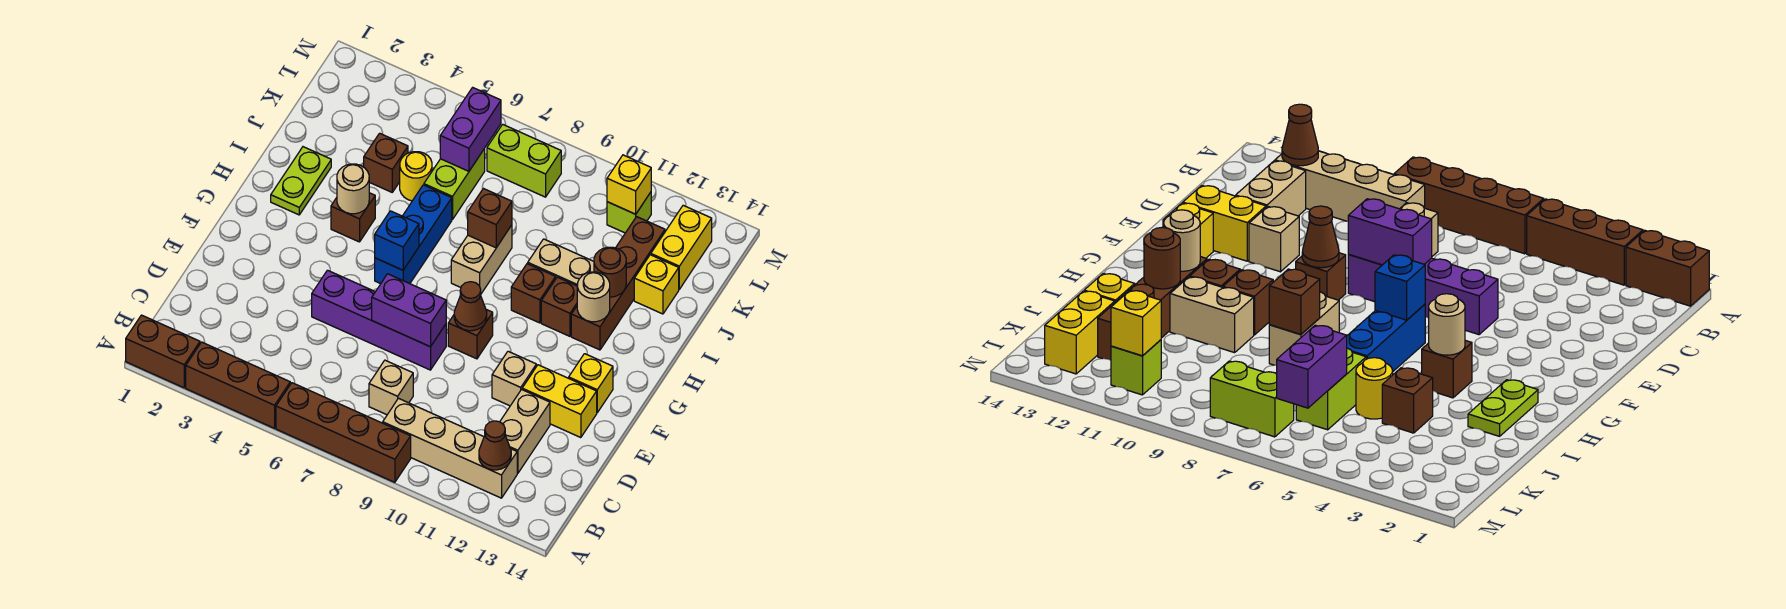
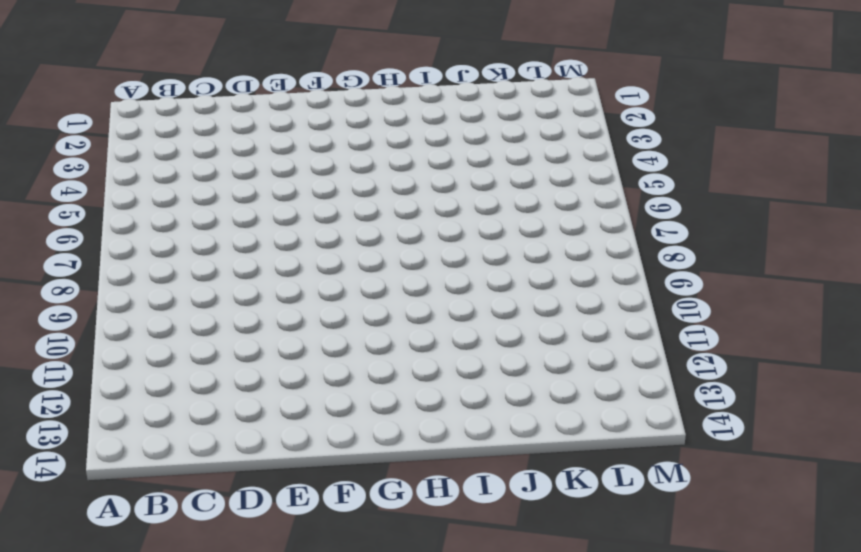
none -> brown 1x2 brick [126,315,200,388]
none -> brown 1x3 brick [186,342,290,428]
none -> brown 1x4 brick [276,383,411,482]
none -> tan 1x4 brick [383,398,517,498]

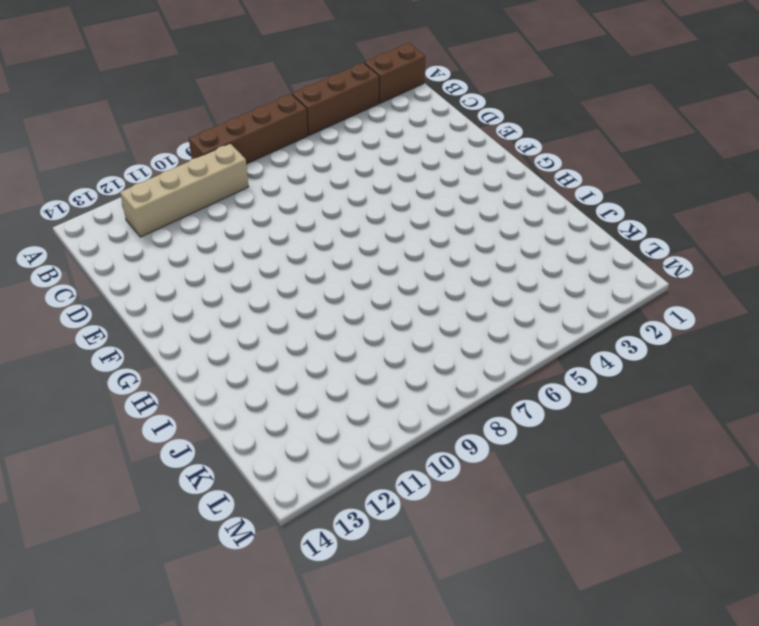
none -> tan 1x1 brick [369,360,413,415]
none -> tan 1x2 brick [500,390,550,473]
none -> purple 1x4 brick [312,270,446,370]
none -> tan 1x1 brick [492,351,536,406]

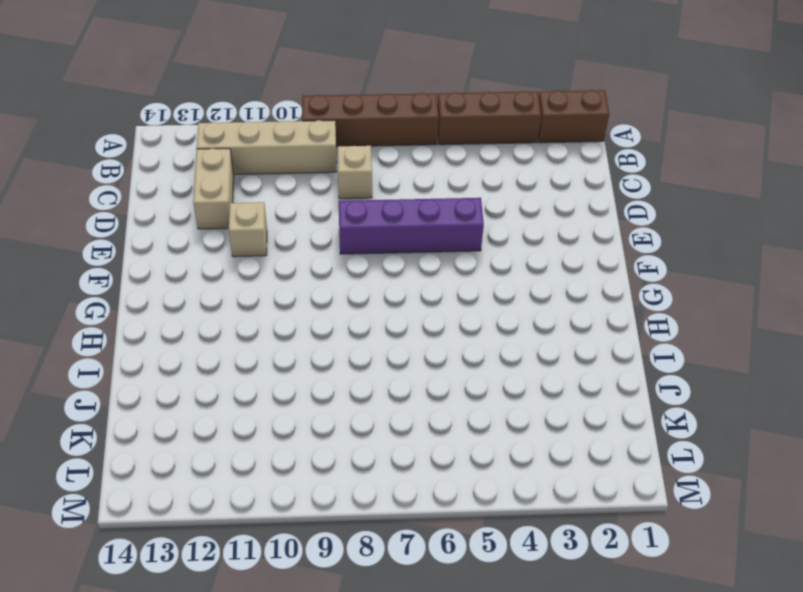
none -> yellow 1x2 brick [522,365,597,438]
none -> brown 1x1 brick [448,310,493,359]
none -> yellow 1x1 brick [569,354,613,413]
none -> blue 1x3 brick [375,185,452,284]

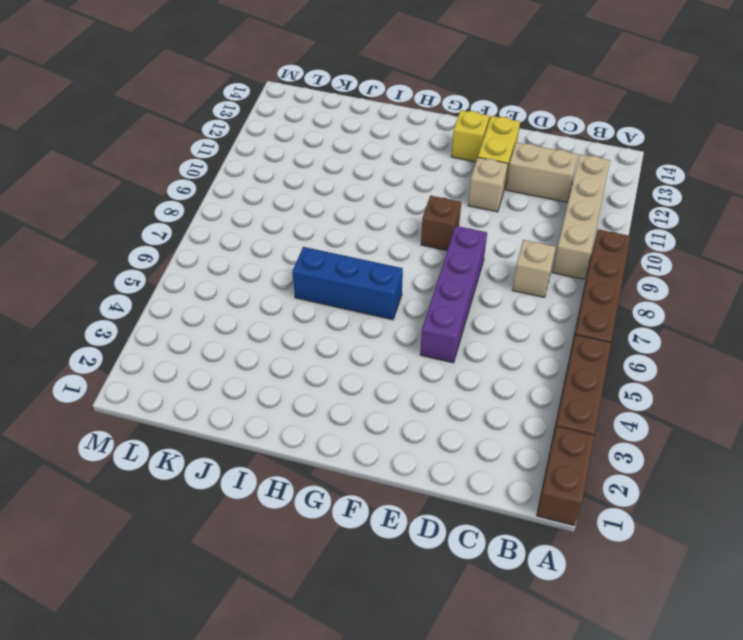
none -> lime 1x2 plate [271,147,331,215]
none -> brown 1x1 brick [331,193,375,242]
none -> tan 1x2 brick [451,225,512,294]
none -> brown 1x1 brick [511,264,556,323]

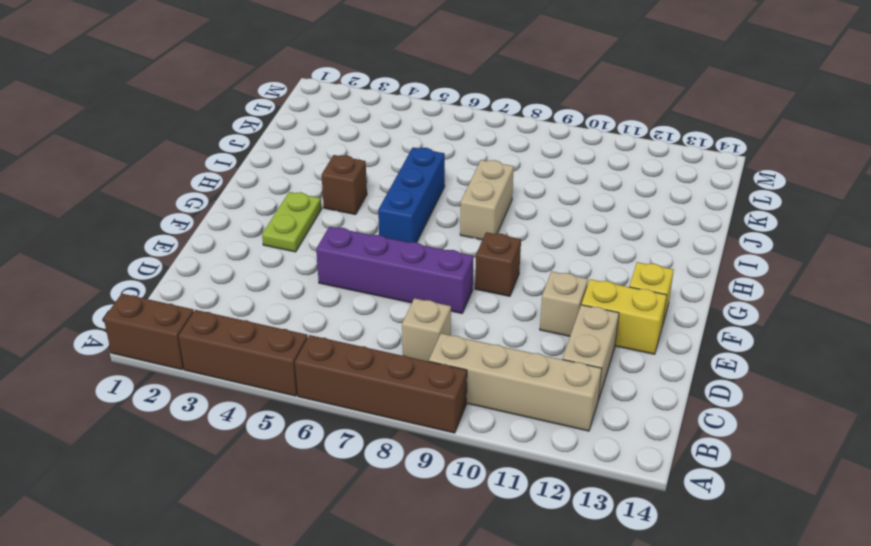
lime 1x2 plate [262,192,322,252] -> lime 1x2 plate moved to [271,147,331,215]
none -> brown 1x1 brick [511,264,556,323]
none -> brown 1x1 brick [541,277,577,336]
none -> brown 1x4 brick [571,217,665,350]
none -> tan 1x2 brick [528,239,594,286]

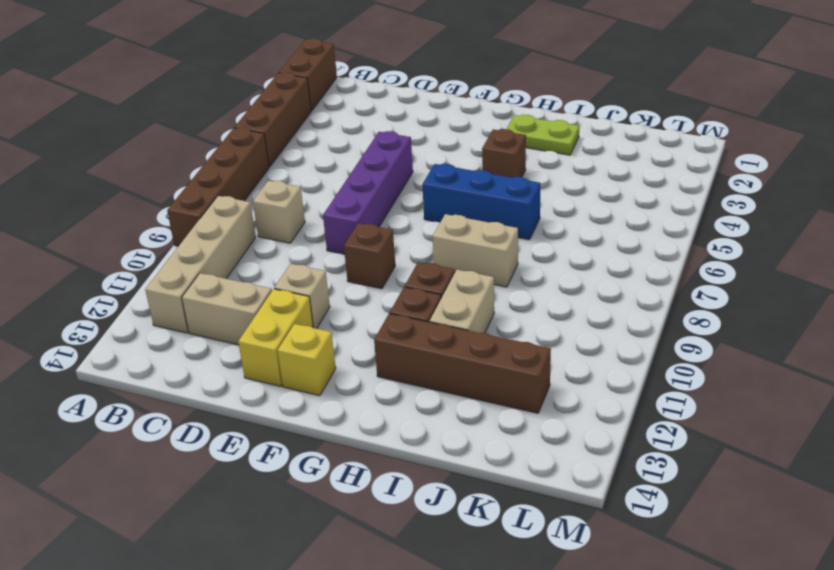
none -> brown 1x1 brick [364,133,408,192]
none -> yellow 1x1 round brick [400,152,432,201]
none -> lime 1x2 brick [424,149,485,220]
none -> yellow 1x1 brick [634,255,679,314]

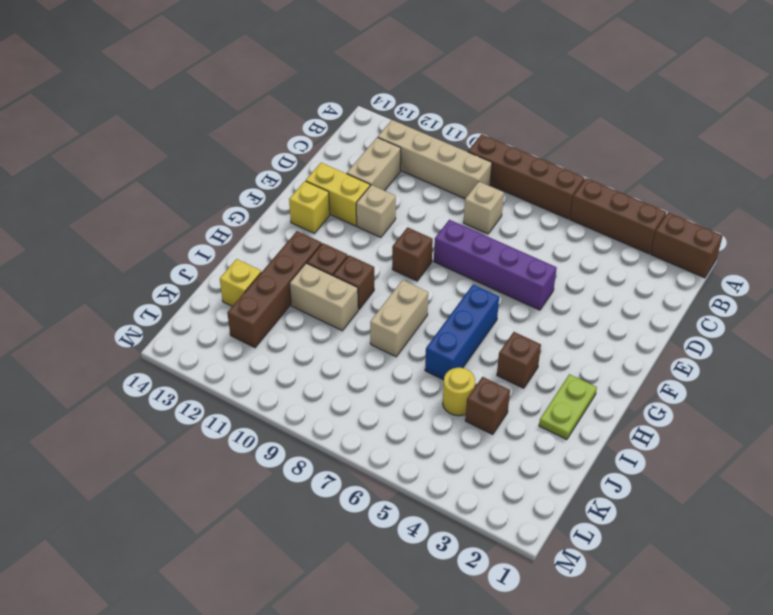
none -> lime 1x2 brick [424,149,485,220]
none -> yellow 1x2 brick [651,205,712,289]
none -> lime 1x2 brick [487,124,561,197]
none -> lime 1x1 brick [607,192,651,233]

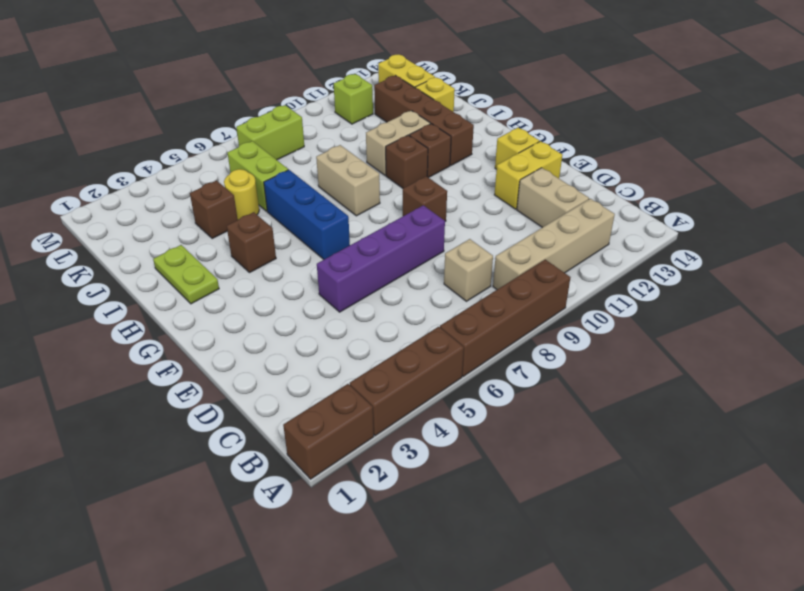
none -> tan 1x1 brick [492,351,536,406]
none -> brown 1x1 cone [479,421,511,470]
none -> purple 1x2 brick [372,274,446,347]
none -> brown 1x1 cone [454,282,487,331]

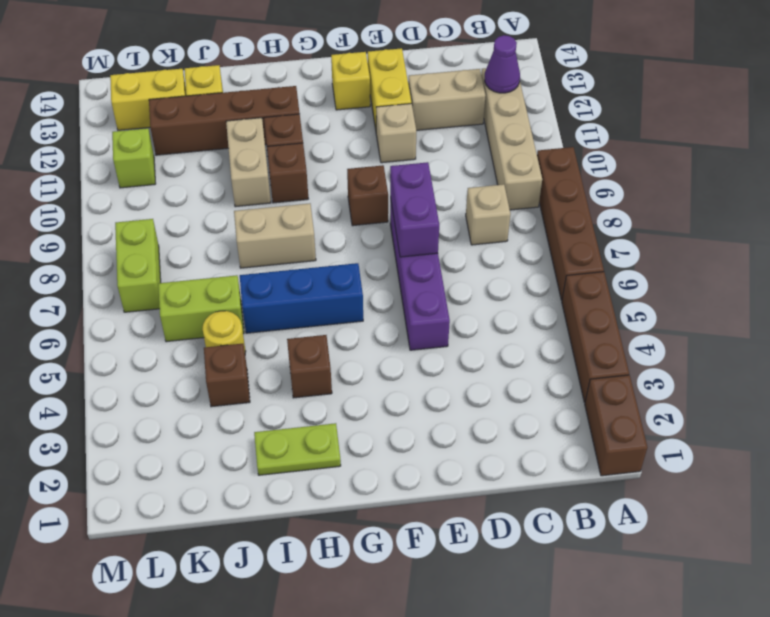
purple 1x1 cone [485,35,520,93] -> brown 1x1 cone [479,421,511,470]
none -> brown 1x1 cone [454,282,487,331]
none -> blue 1x1 brick [375,211,419,270]
none -> tan 1x1 round brick [337,164,369,214]
none -> tan 1x1 round brick [577,272,610,322]

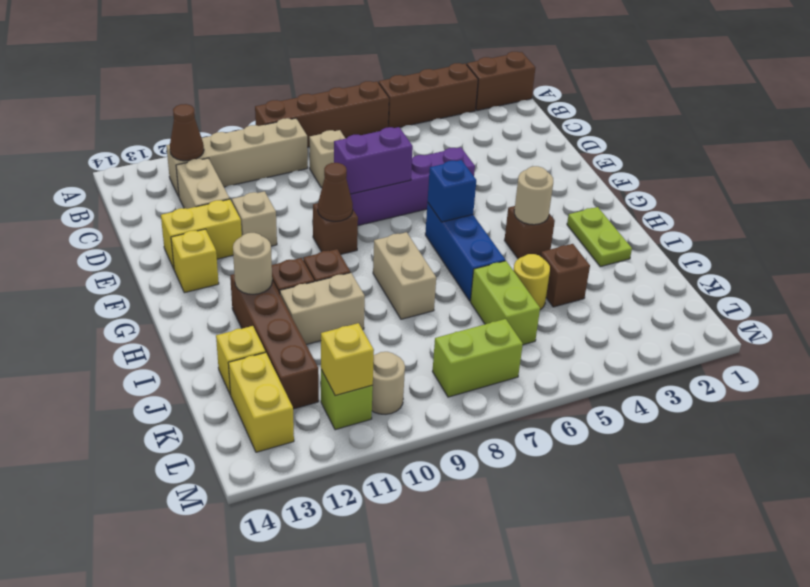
tan 1x1 round brick [372,352,405,414] -> none
none -> brown 1x1 brick [468,189,512,248]
none -> brown 1x1 round brick [594,247,626,297]
none -> purple 1x2 brick [440,87,501,171]

